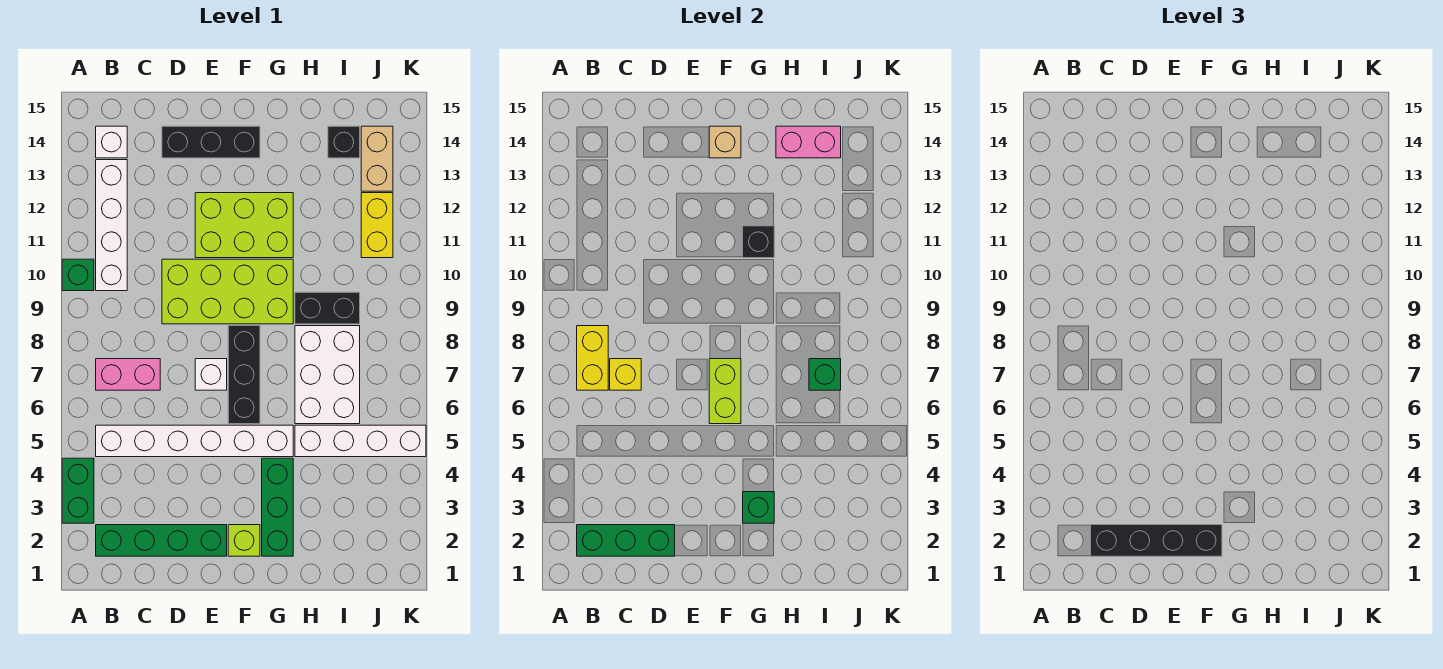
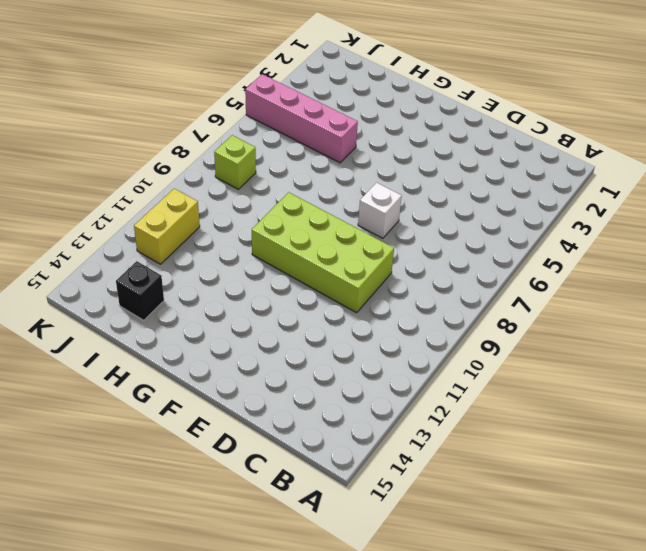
pink 1x4 brick [245,74,358,163] -> white 1x4 brick [295,425,426,457]
lime 1x1 brick [214,135,256,189] -> lime 1x1 brick moved to [228,525,260,556]
none -> green 1x2 brick [62,458,94,523]
none -> green 1x1 brick [62,259,94,291]
none -> green 1x4 brick [96,525,227,556]
none -> white 1x6 brick [96,425,293,457]

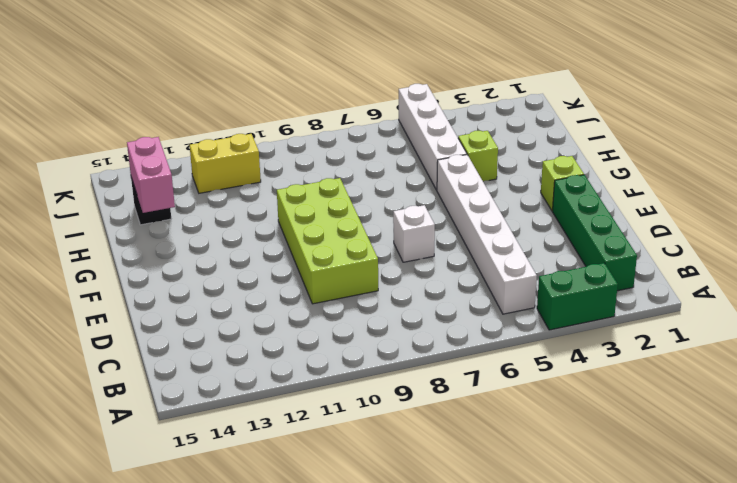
lime 1x1 brick [458,131,498,181] -> none
none -> green 1x1 brick [62,259,94,291]
none -> pink 1x2 brick [96,359,160,390]
none -> white 1x4 brick [96,160,127,291]
none -> white 1x1 brick [96,126,127,158]

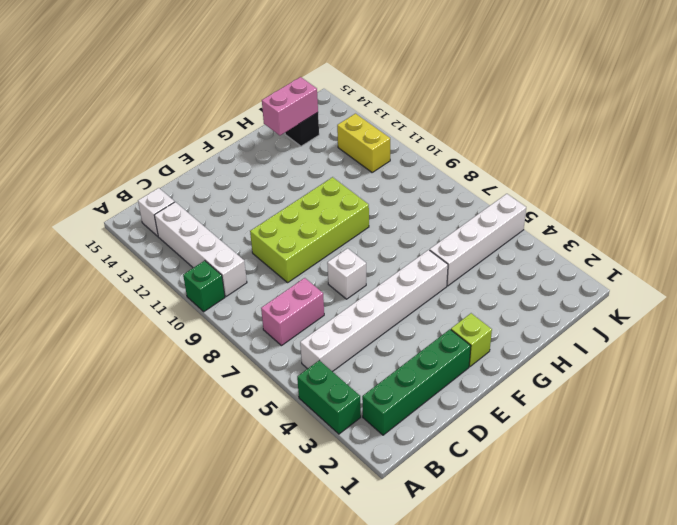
none -> black 1x3 brick [162,126,260,158]
none -> lime 2x3 brick [195,193,293,258]
none -> black 1x3 brick [228,326,260,424]
none -> green 1x3 brick [262,458,293,556]

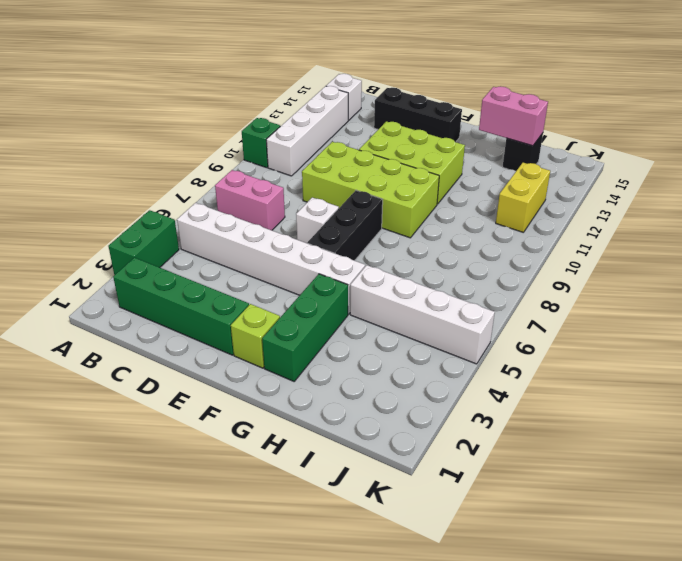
none -> white 2x3 brick [295,326,360,424]
none -> black 1x2 brick [295,292,360,324]
none -> tan 1x2 brick [361,126,393,191]
none -> green 1x3 brick [577,525,675,556]

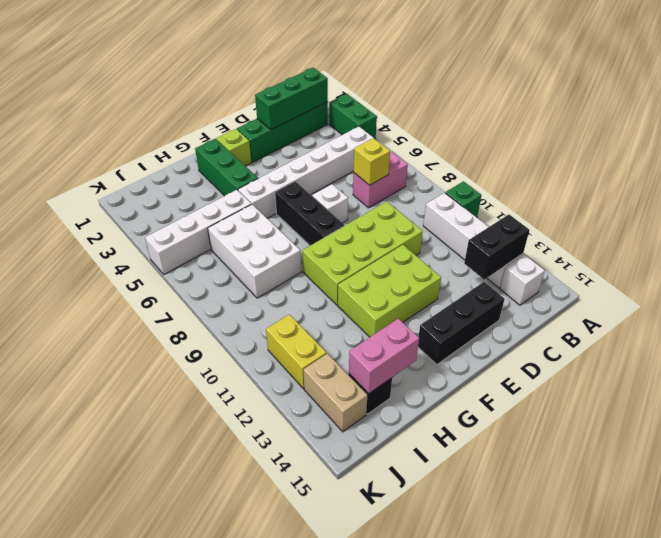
black 1x2 brick [464,214,529,279] -> black 1x2 brick moved to [295,292,360,324]
none -> yellow 1x2 brick [577,326,608,390]
none -> lime 1x2 brick [709,359,741,424]
none -> tan 1x1 brick [709,126,741,158]
none -> green 1x1 brick [743,492,774,523]

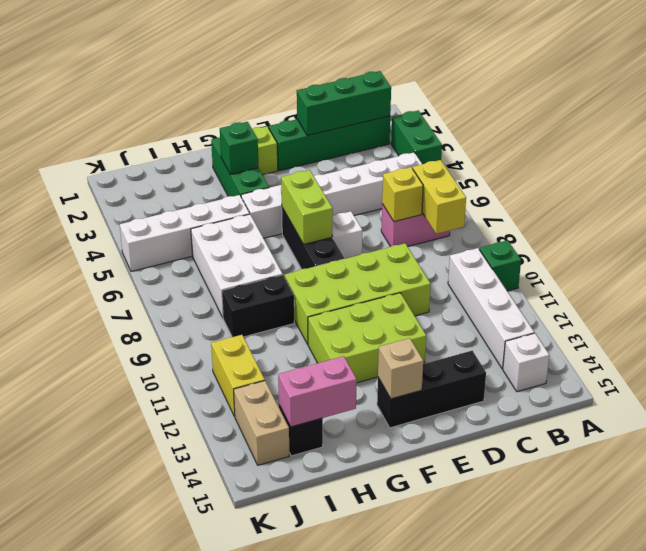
none -> black 1x1 brick [743,226,774,258]
none -> green 1x1 brick [809,359,841,390]
none -> black 1x4 brick [1091,525,1222,556]

